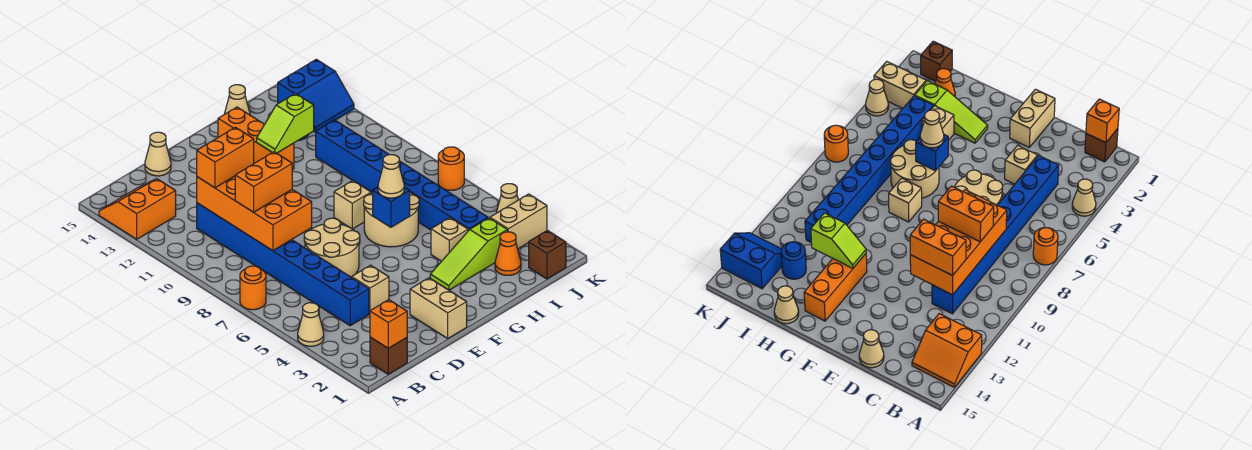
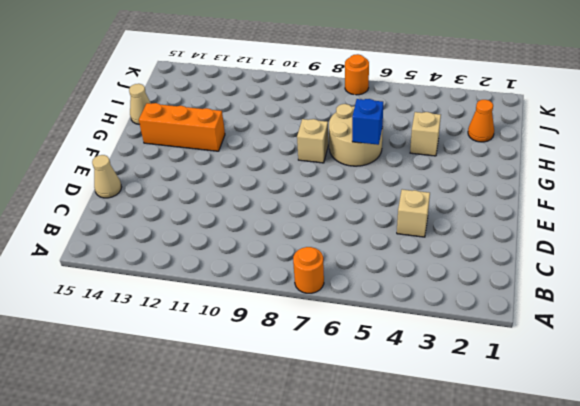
none -> tan 1x1 cone [298,303,324,346]
none -> orange 2x2 slope [99,179,176,239]
none -> brown 1x1 brick [370,337,407,374]
none -> blue 1x8 brick [197,203,369,326]

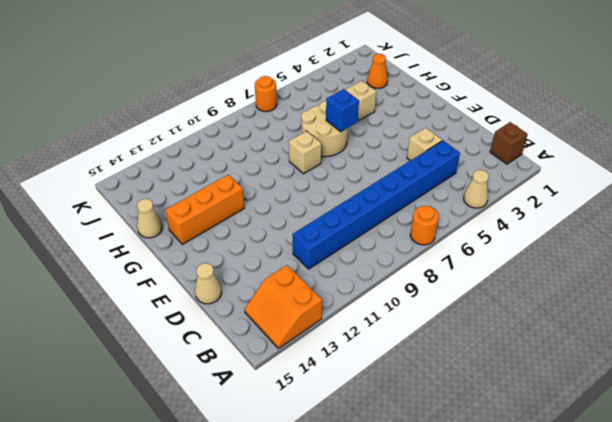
none -> tan 2x2 round brick [304,218,360,277]
none -> tan 1x2 brick [410,278,467,338]
none -> lime 1x3 slope [430,218,507,290]
none -> blue 1x8 brick [316,120,488,231]

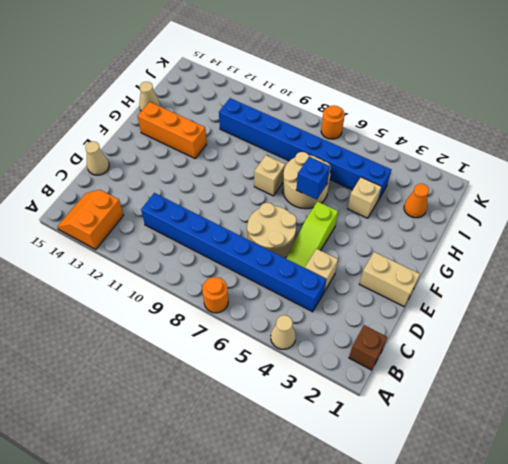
lime 1x3 slope [286,201,338,268] -> lime 1x3 slope moved to [430,218,507,290]
none -> blue 1x1 round brick [781,242,806,279]
none -> brown 1x1 brick [529,231,566,279]
none -> tan 1x2 brick [490,194,547,249]
none -> blue 2x2 slope [278,59,354,132]

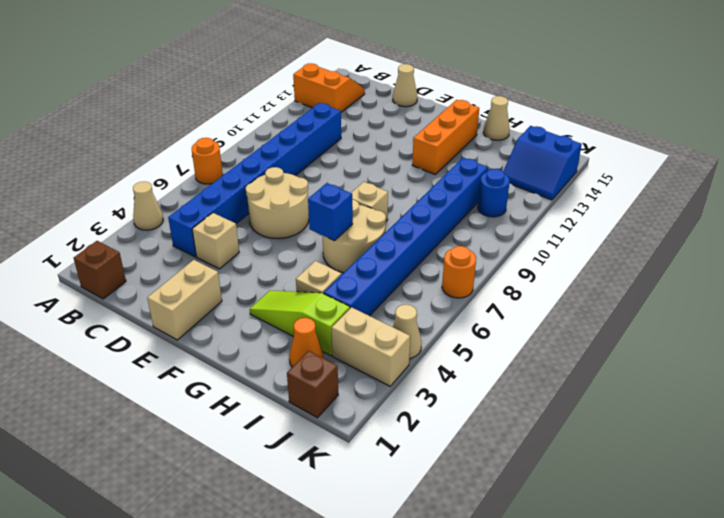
blue 1x1 round brick [478,169,510,217] -> blue 1x1 round brick moved to [781,242,806,279]
none -> orange 1x1 brick [370,300,407,348]
none -> orange 2x4 brick [197,176,312,251]
none -> lime 1x2 slope [257,94,314,153]
none -> orange 1x2 brick [235,152,292,212]

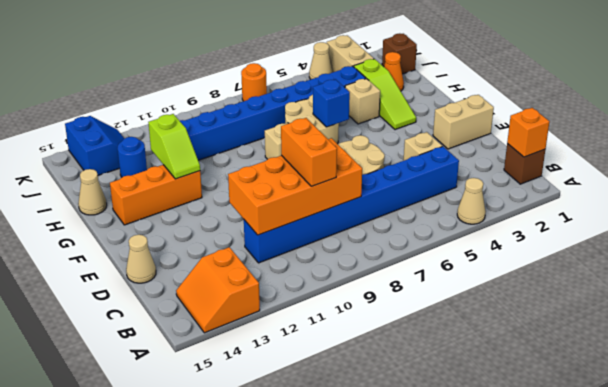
none -> orange 1x1 round brick [240,266,266,310]
none -> orange 1x2 brick [197,127,254,188]
none -> tan 1x1 cone [378,155,404,198]

